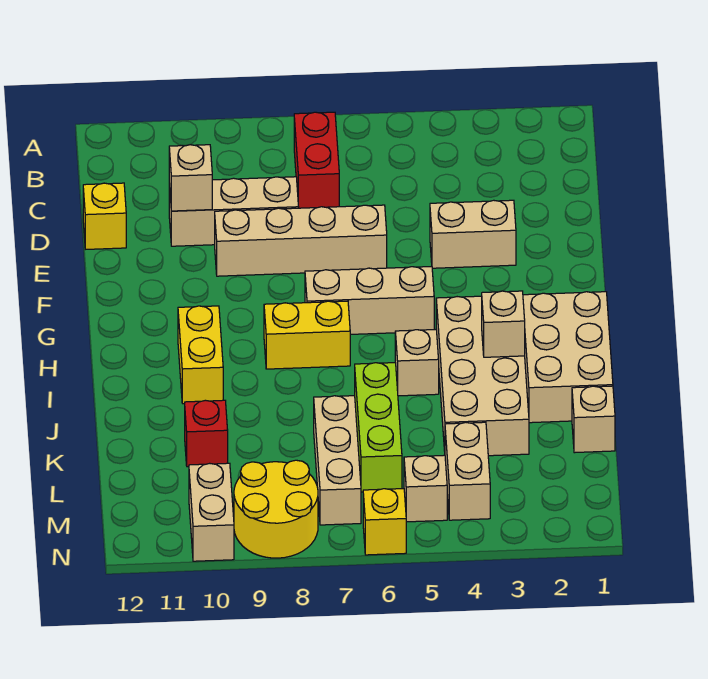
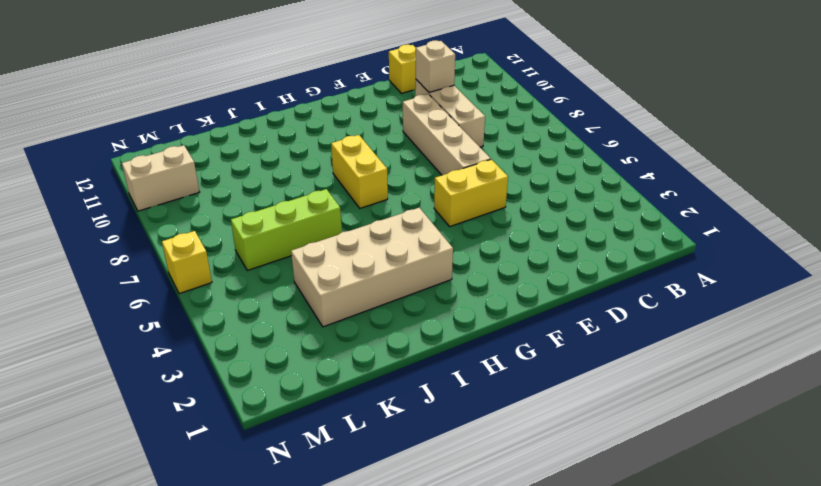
yellow 1x2 brick [434,159,508,226] -> yellow 1x2 brick moved to [178,306,223,404]
none -> red 1x2 brick [294,112,339,208]
none -> tan 1x2 brick [430,200,516,268]
none -> tan 1x3 brick [305,267,434,334]

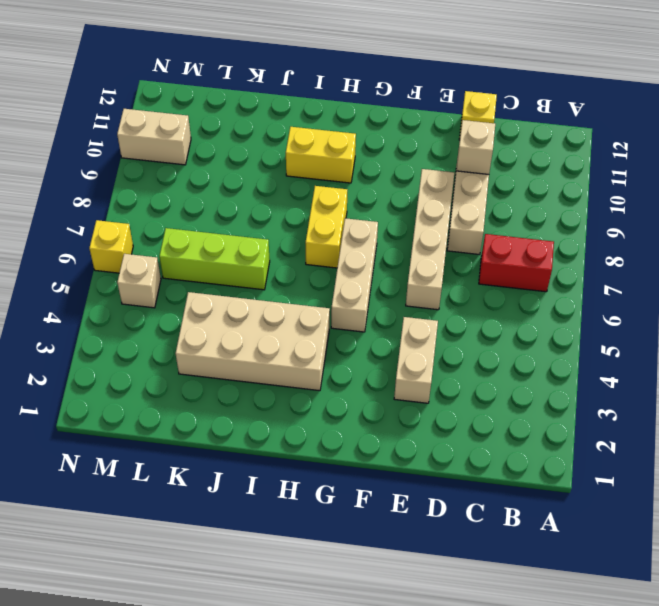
none -> tan 2x3 brick [523,292,613,423]
none -> tan 1x1 brick [395,330,439,396]
none -> tan 1x1 brick [572,386,615,453]

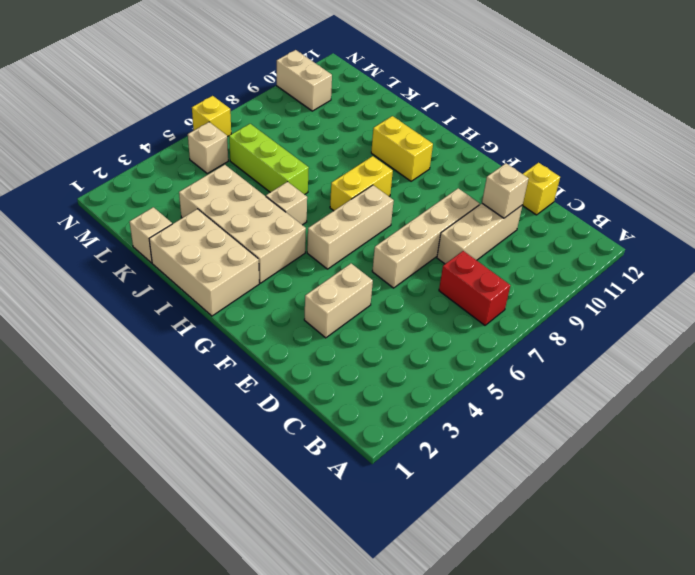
none -> tan 1x3 brick [314,396,361,525]
none -> red 1x1 brick [185,400,228,467]
none -> tan 1x2 brick [445,422,490,520]

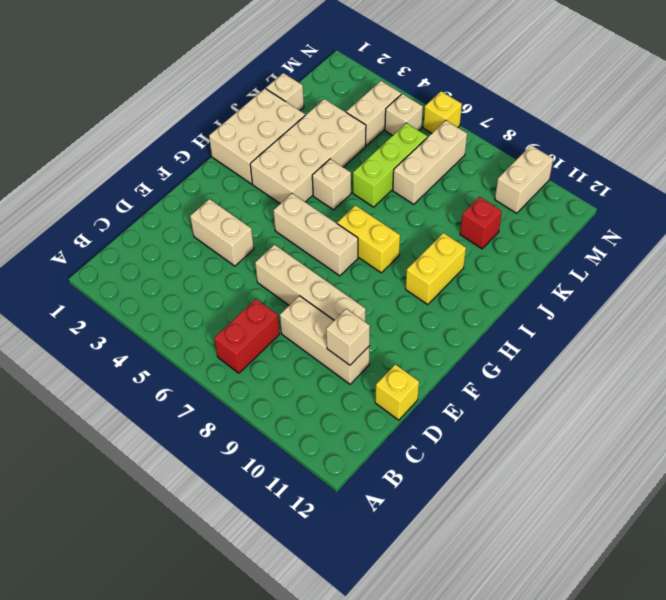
none -> yellow 2x2 round brick [234,460,318,558]
none -> tan 1x1 brick [482,291,525,357]

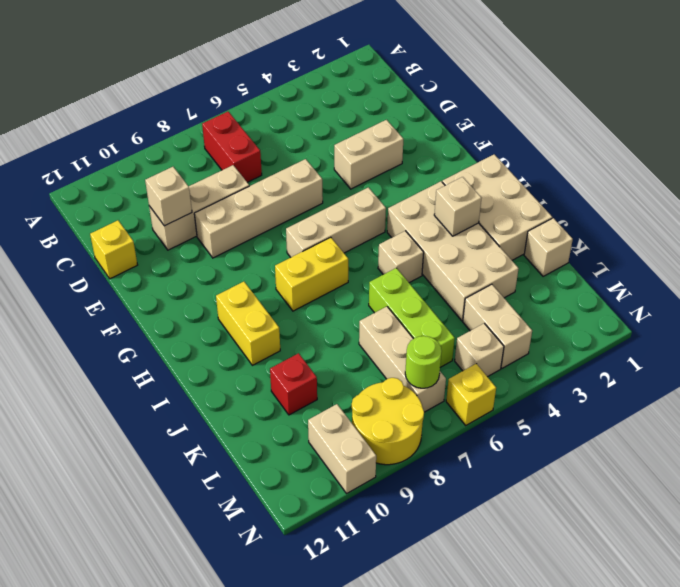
lime 1x1 round brick [405,336,442,388] -> none

